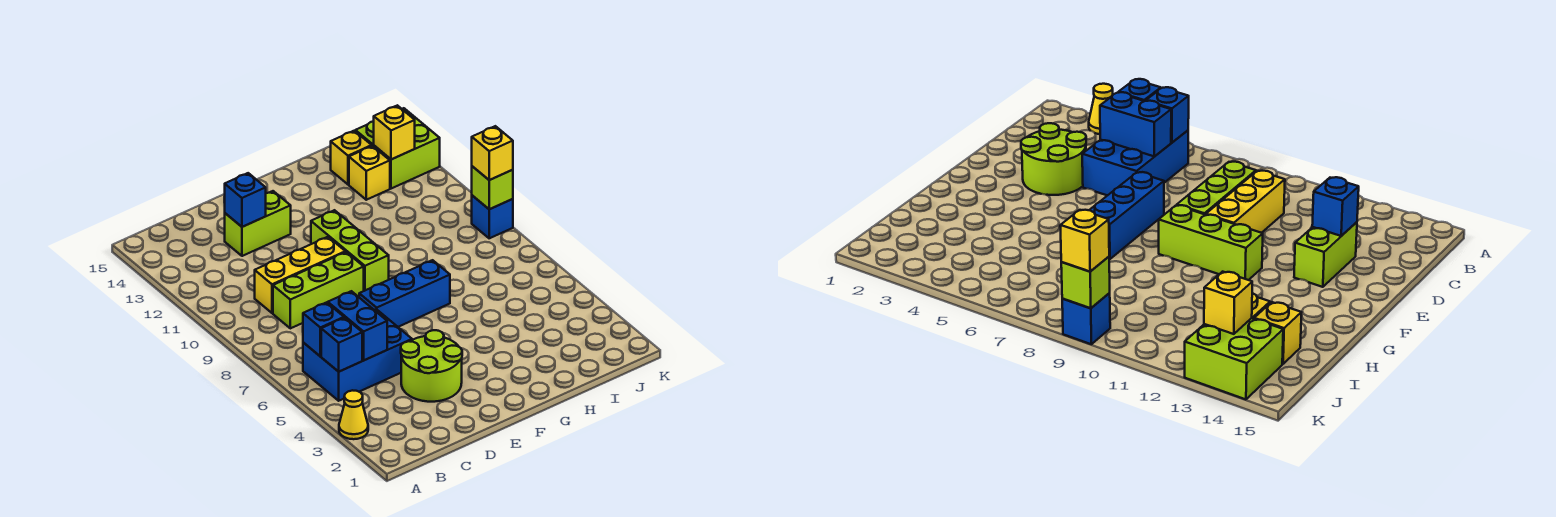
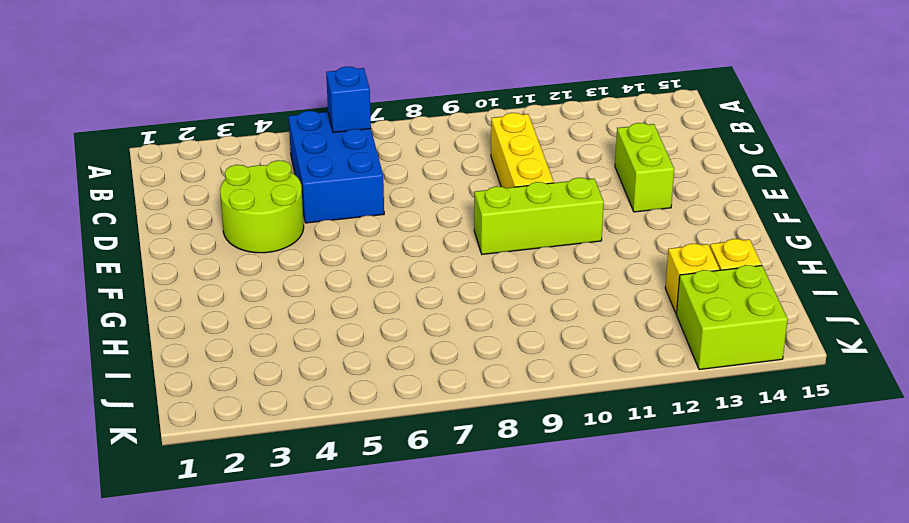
none -> yellow 1x1 cone [339,390,368,439]
none -> lime 1x3 brick [273,252,364,328]
none -> blue 1x3 brick [359,260,450,327]

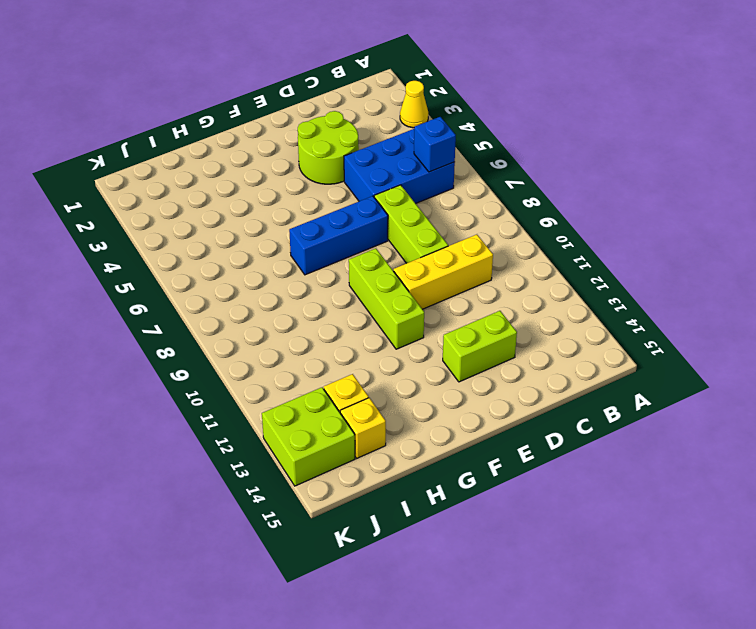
lime 1x3 brick [374,185,448,263] -> lime 1x3 brick turned to [273,252,364,328]
none -> blue 1x1 brick [472,195,513,238]
none -> blue 1x1 brick [321,318,362,372]
none -> blue 1x2 brick [328,291,387,360]

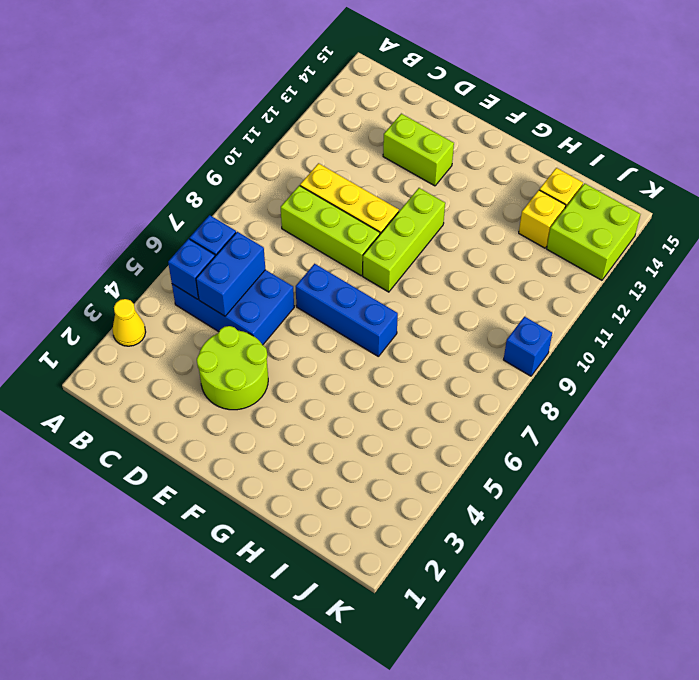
none -> blue 1x1 brick [225,173,266,227]
none -> yellow 1x1 brick [374,105,415,160]
none -> lime 1x1 brick [472,166,513,209]

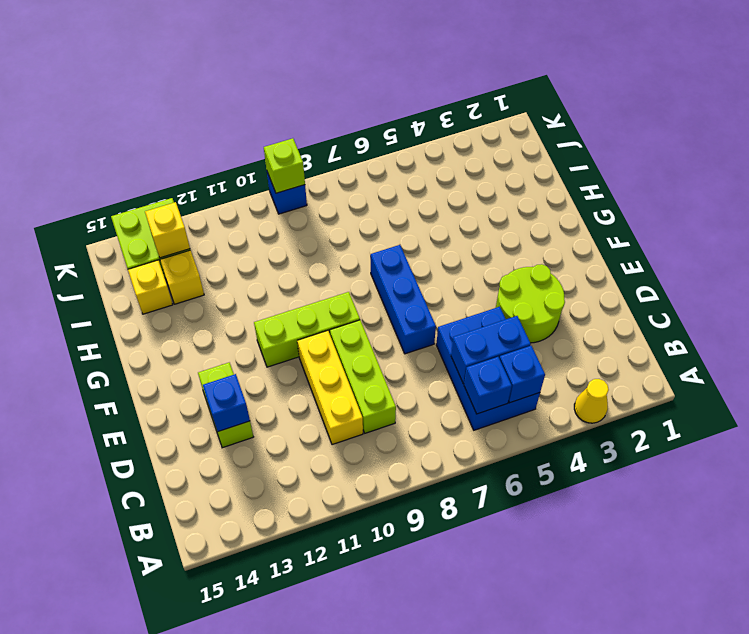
none -> yellow 1x1 brick [472,126,513,180]

